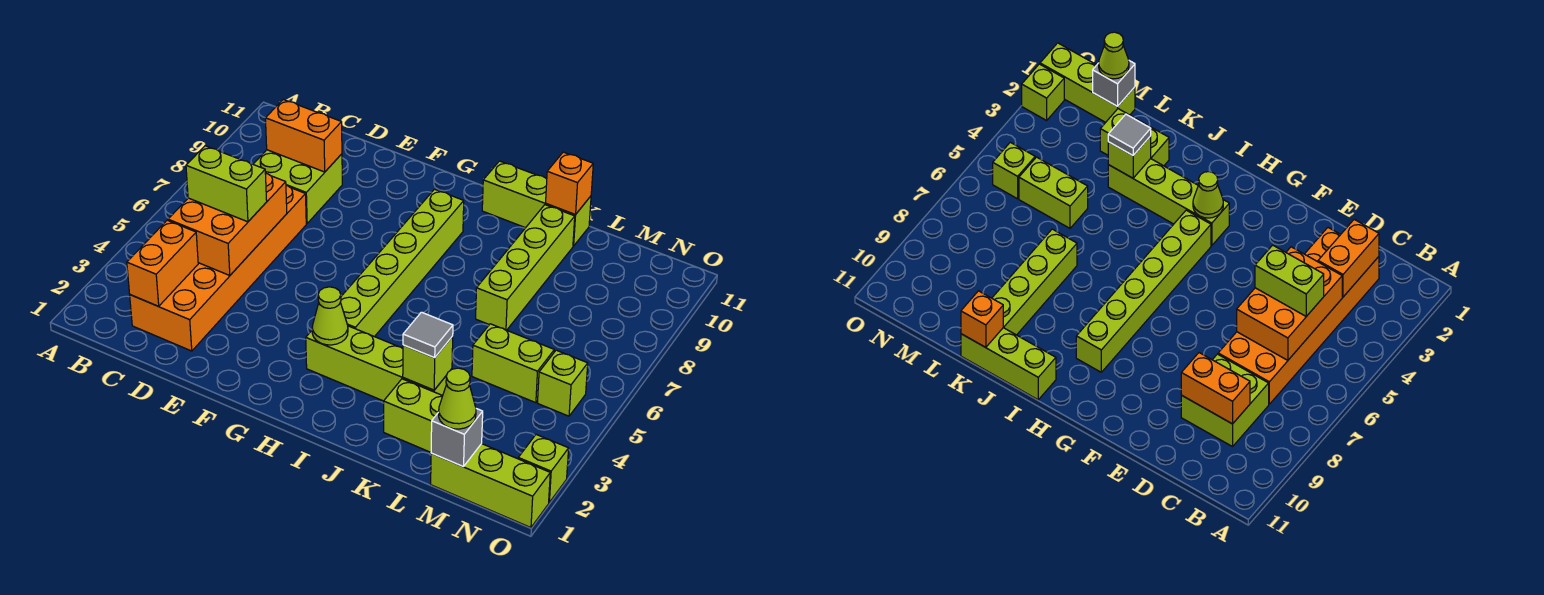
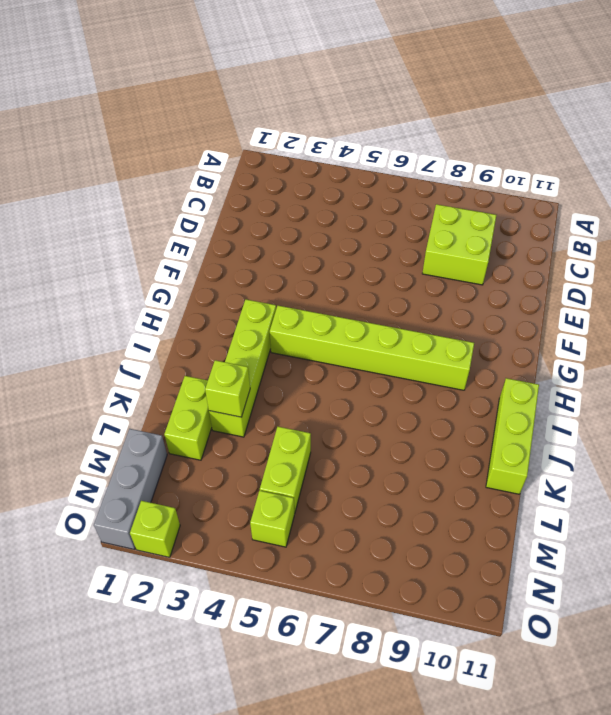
grey 1x3 brick [94,429,167,549] -> lime 1x3 brick [431,444,550,528]
none -> orange 2x6 brick [130,186,306,351]
none -> lime 1x4 brick [476,205,575,330]
none -> orange 1x2 brick [127,220,198,306]

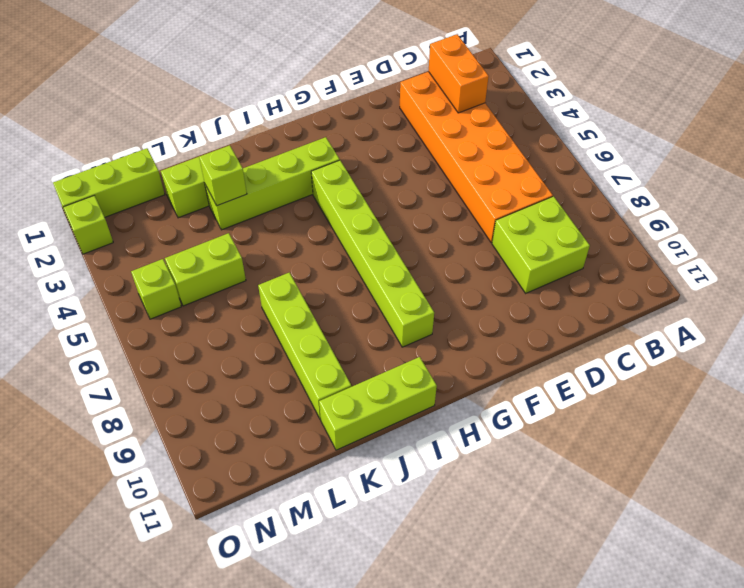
none -> orange 2x3 brick [168,173,287,275]
none -> orange 1x2 brick [265,100,342,172]
none -> lime 1x1 cone [312,287,348,345]

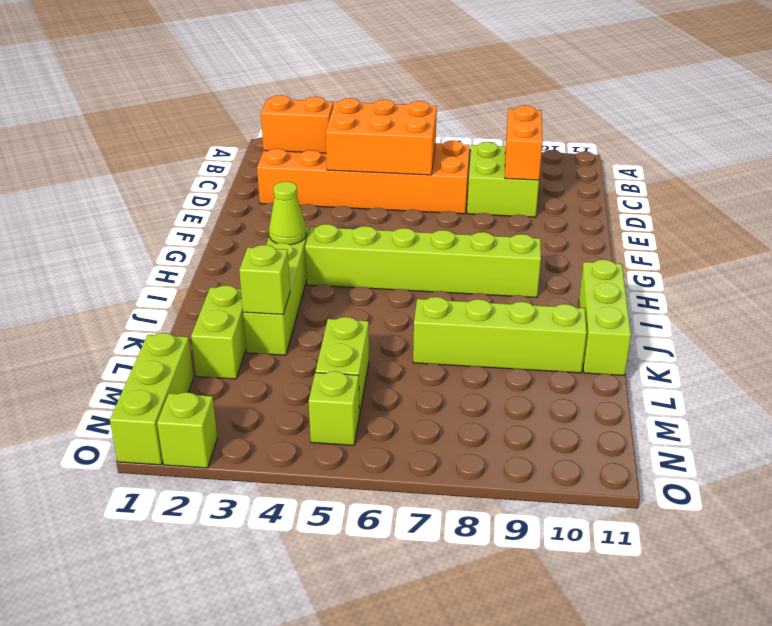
none -> orange 1x1 brick [546,152,593,215]
none -> grey 1x1 brick [431,409,483,467]
none -> lime 1x2 brick [186,146,267,222]

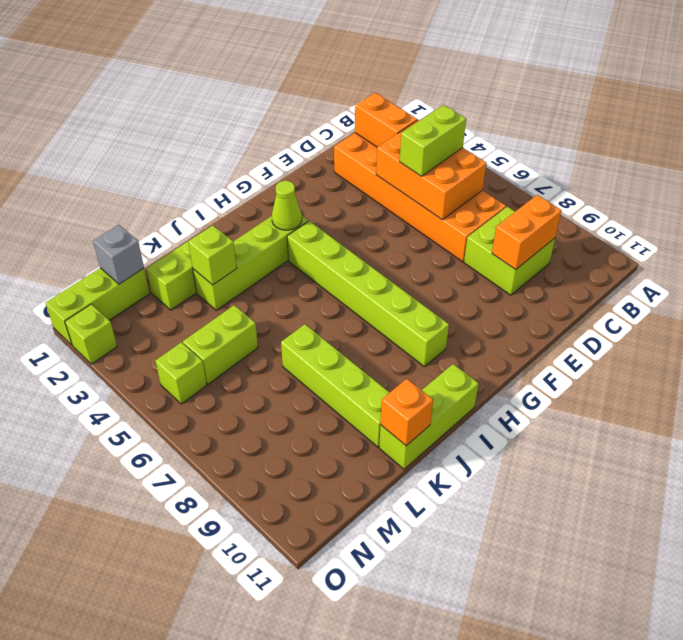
none -> grey 1x1 tile [403,312,453,358]
none -> lime 1x1 cone [439,368,476,429]

